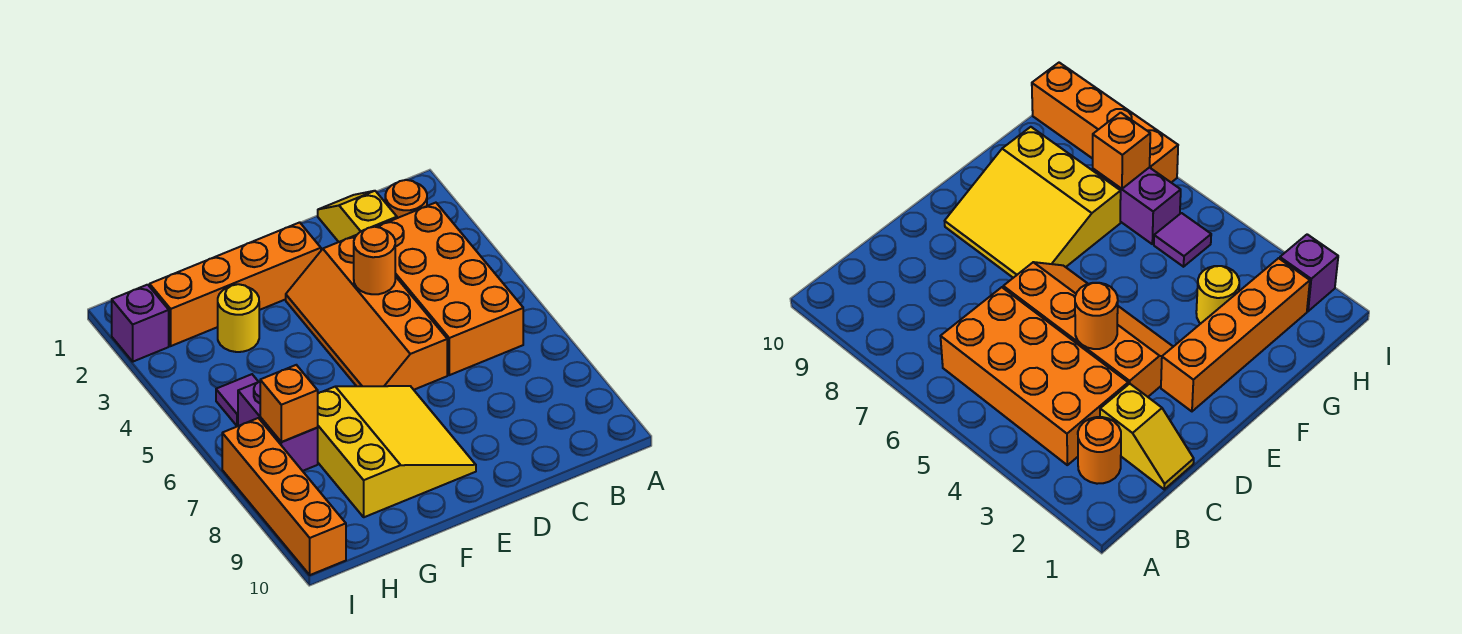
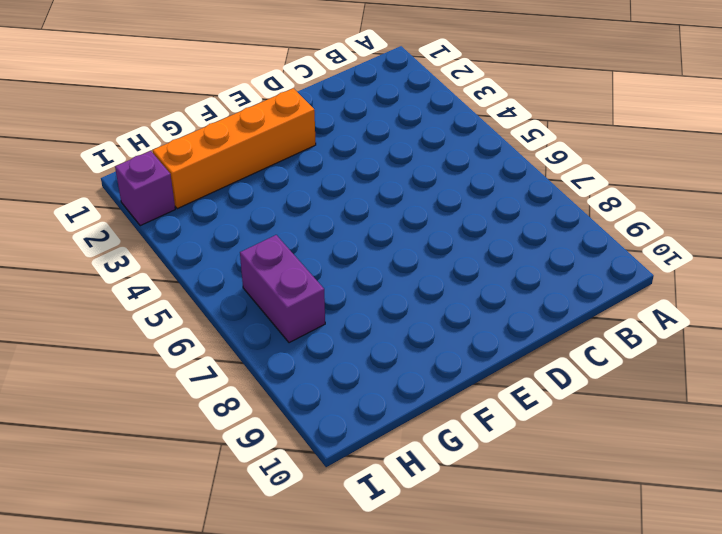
none -> orange 1x1 round brick [385,180,427,218]
none -> orange 2x4 brick [377,203,523,375]
none -> yellow 1x2 slope [318,191,397,242]

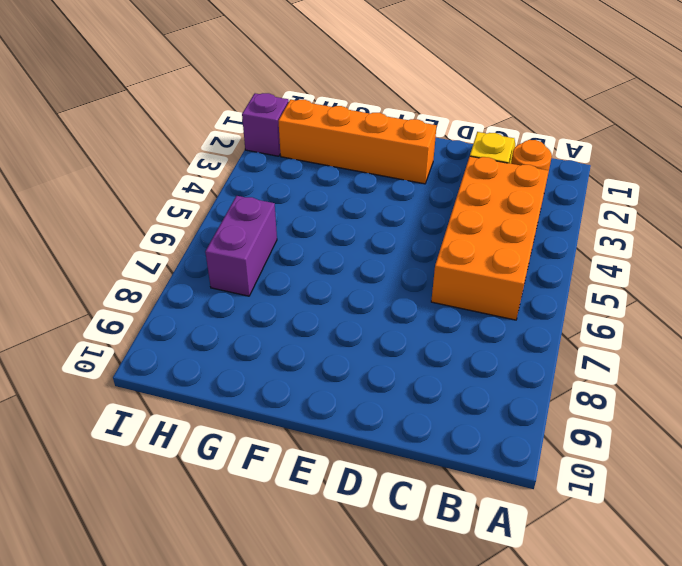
none -> orange 2x4 slope [286,235,447,390]
none -> yellow 3x3 slope [317,386,476,517]
none -> yellow 1x1 round brick [218,284,259,352]

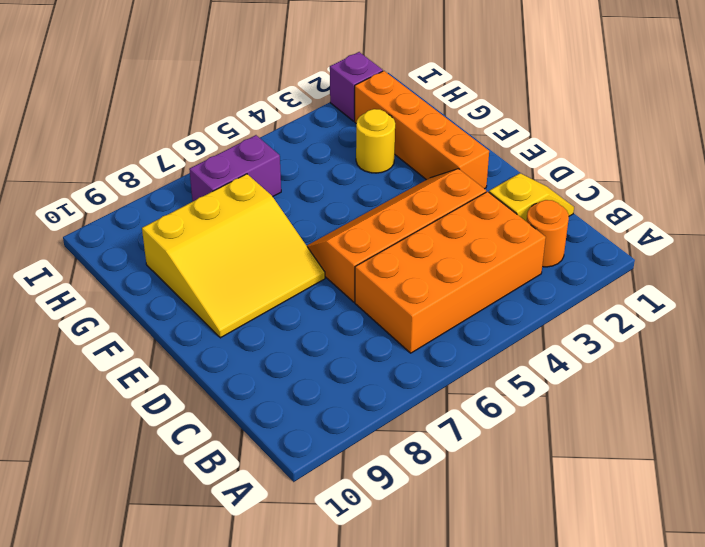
none -> purple 1x1 tile [216,374,258,426]
none -> orange 1x4 brick [222,418,346,575]
none -> orange 1x1 round brick [354,227,395,294]

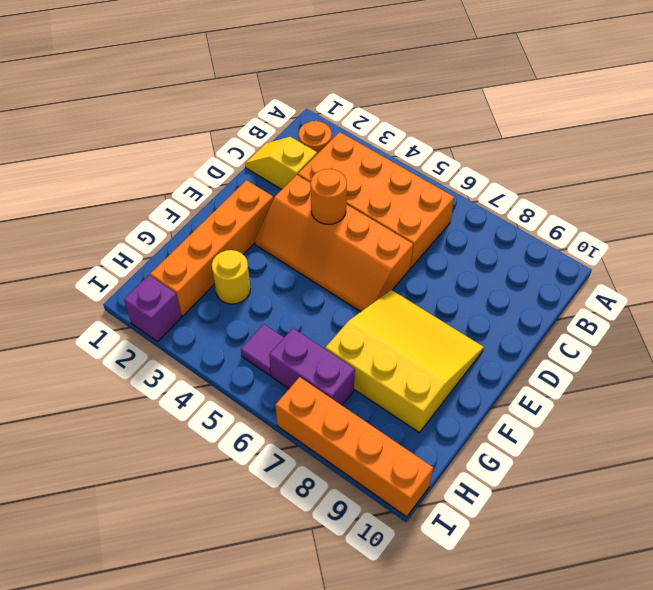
none -> orange 1x1 brick [260,365,318,442]

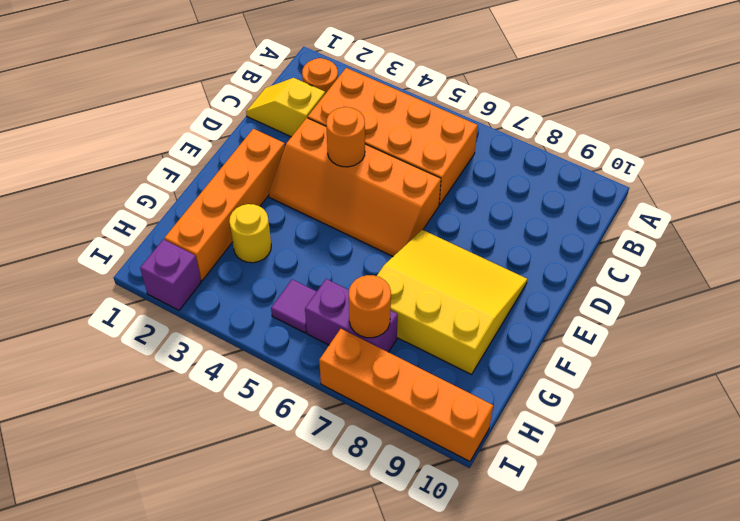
orange 1x1 round brick [349,275,391,338] -> orange 1x1 brick [260,365,318,442]

